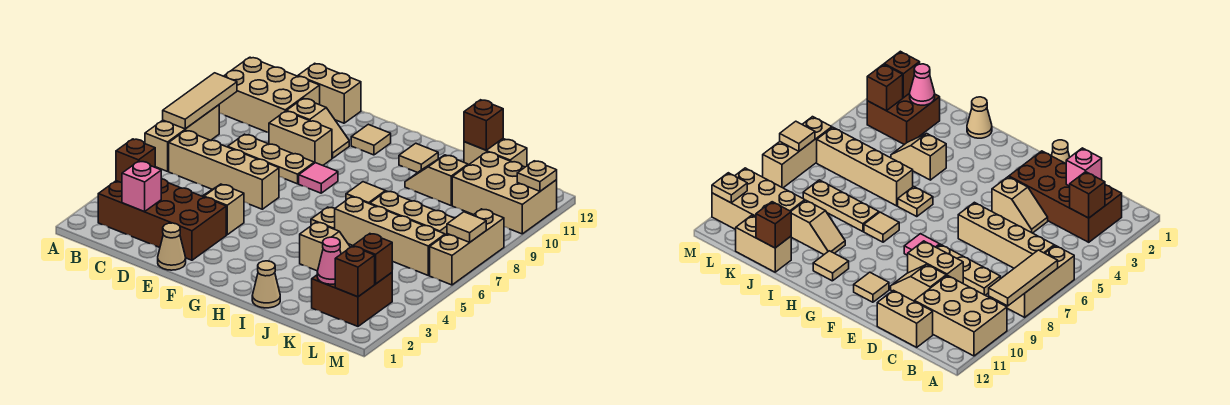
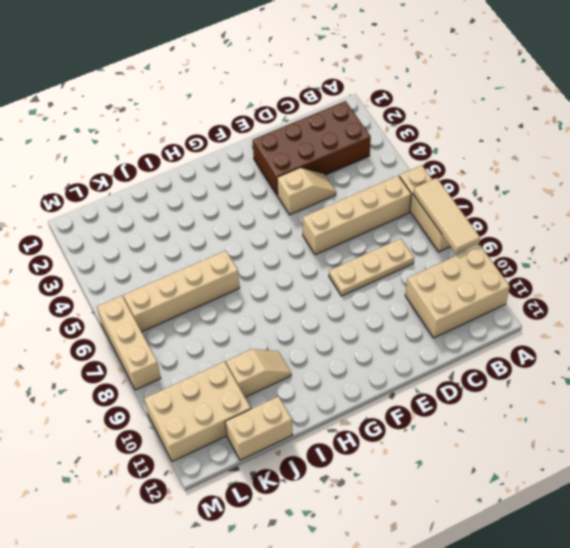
none -> tan 1x2 brick [298,63,361,123]
none -> tan 1x2 brick [269,111,332,165]
none -> tan 1x2 slope [287,98,349,158]
none -> tan 1x1 cone [158,223,186,270]

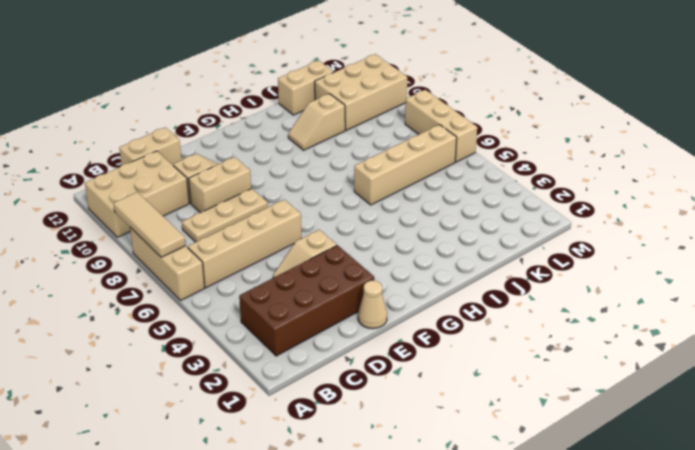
none -> pink 1x1 tile [299,163,338,193]
none -> tan 1x1 tile [351,124,391,155]
none -> tan 1x1 plate [311,207,335,229]
none -> tan 1x1 tile [346,182,385,204]

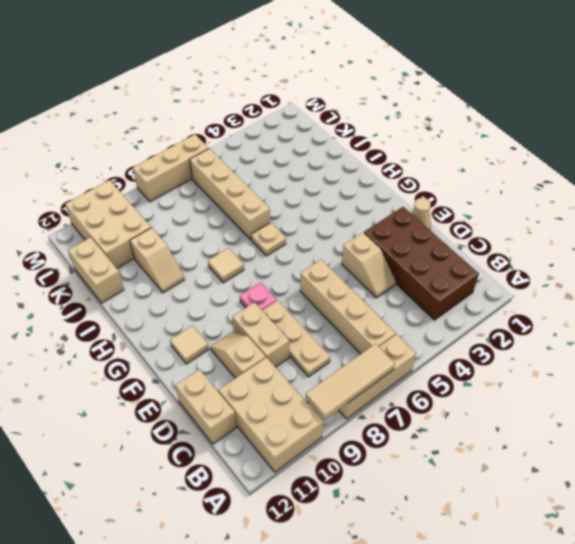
pink 1x1 plate [240,282,277,310] -> pink 1x1 tile [299,163,338,193]
none -> tan 1x1 tile [399,143,438,173]
none -> tan 1x1 cone [252,261,280,308]
none -> tan 1x2 slope [300,222,350,271]
none -> tan 1x3 plate [370,191,455,235]

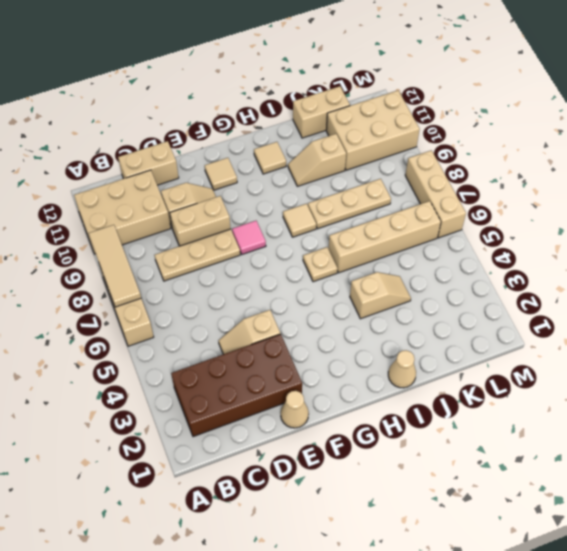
none -> tan 1x4 brick [169,131,279,209]
none -> brown 2x2 brick [312,273,392,326]
none -> brown 1x1 brick [116,139,155,182]
none -> pink 1x1 brick [122,161,161,212]

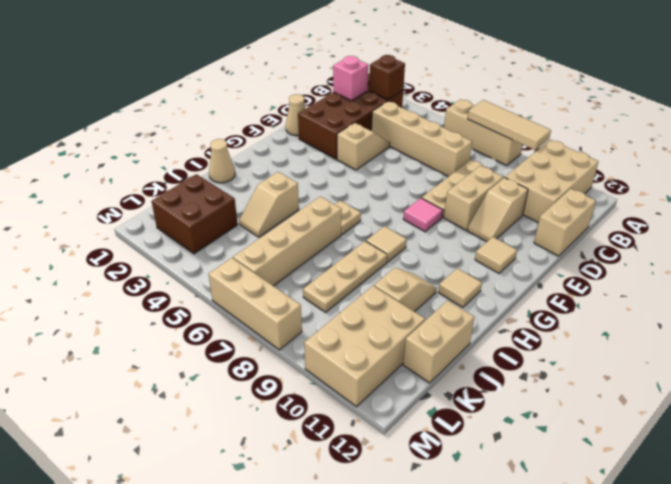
tan 1x4 brick [372,101,472,177] -> tan 1x4 brick turned to [169,131,279,209]
none -> brown 1x1 brick [464,100,503,150]
none -> pink 1x1 cone [317,237,341,284]
none -> brown 1x1 brick [335,246,375,297]
none -> brown 1x1 brick [353,234,392,284]

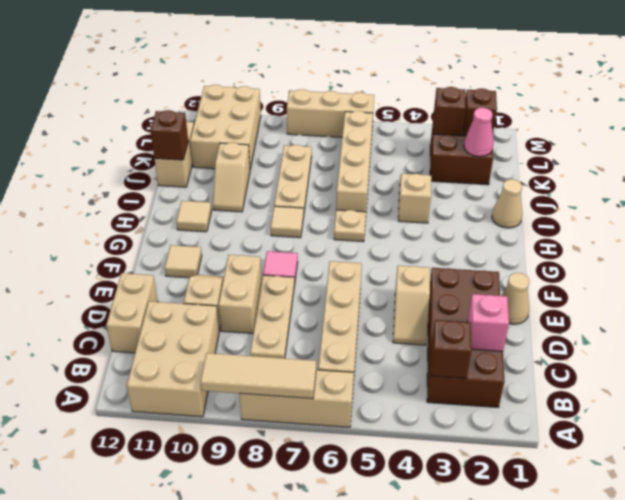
none -> tan 1x1 tile [447,212,486,242]
none -> tan 1x1 plate [517,161,557,191]

